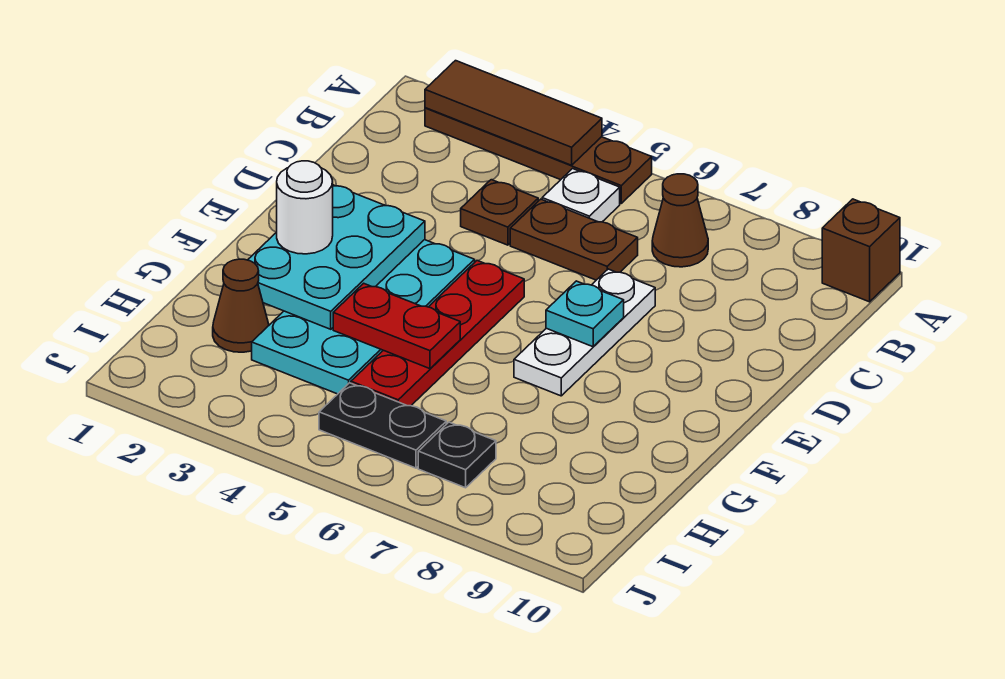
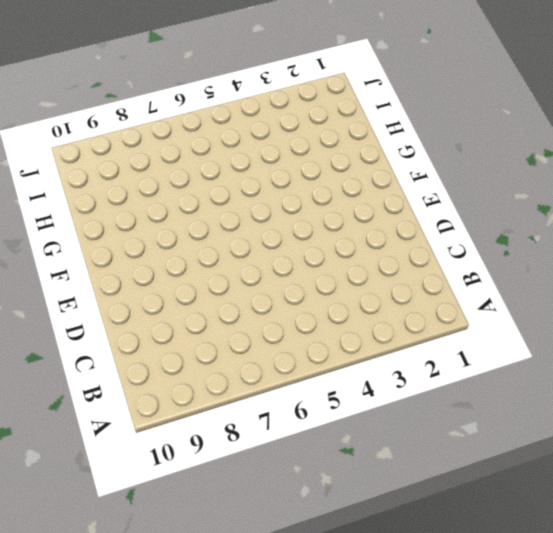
none -> brown 1x4 plate [425,108,652,203]
none -> brown 1x1 brick [822,199,900,302]
none -> white 1x1 plate [542,169,620,222]

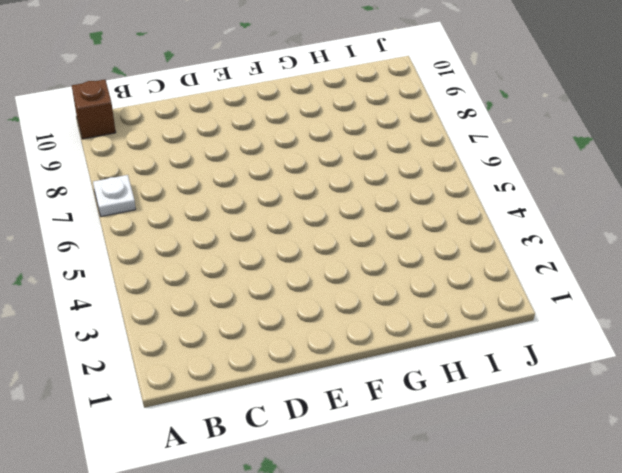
white 1x1 plate [93,175,136,217] -> white 1x1 plate moved to [542,169,620,222]
none -> brown 1x4 plate [425,108,652,203]
none -> brown 1x1 cone [652,174,708,267]
none -> brown 1x1 plate [461,180,538,245]

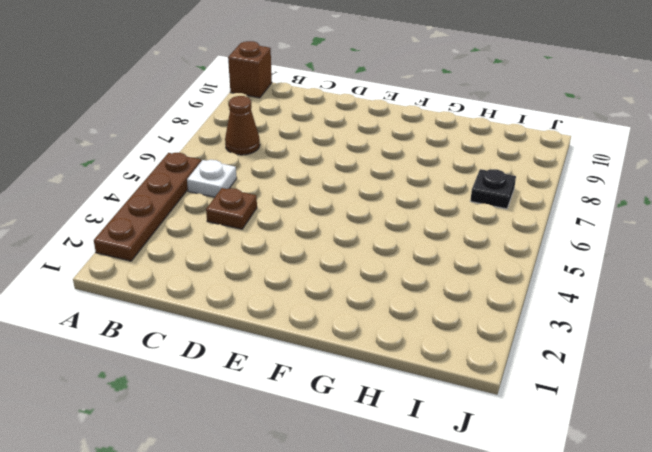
none -> brown 1x2 plate [510,199,638,280]
none -> white 1x3 plate [514,269,655,396]
none -> cyan 2x4 plate [252,240,475,394]

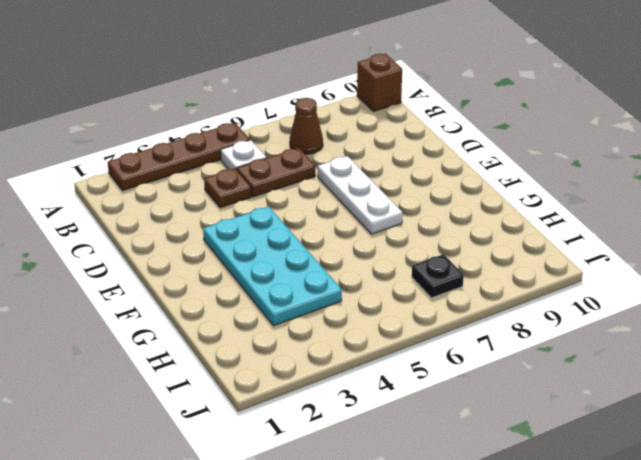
none -> red 1x4 plate [351,261,524,406]
none -> brown 1x1 cone [213,259,269,352]
none -> black 1x2 plate [319,383,446,468]

